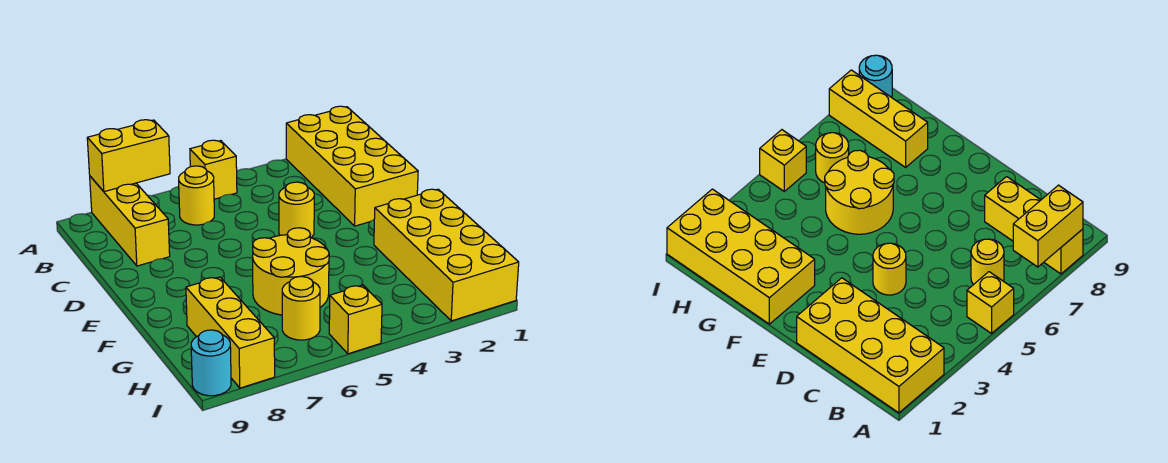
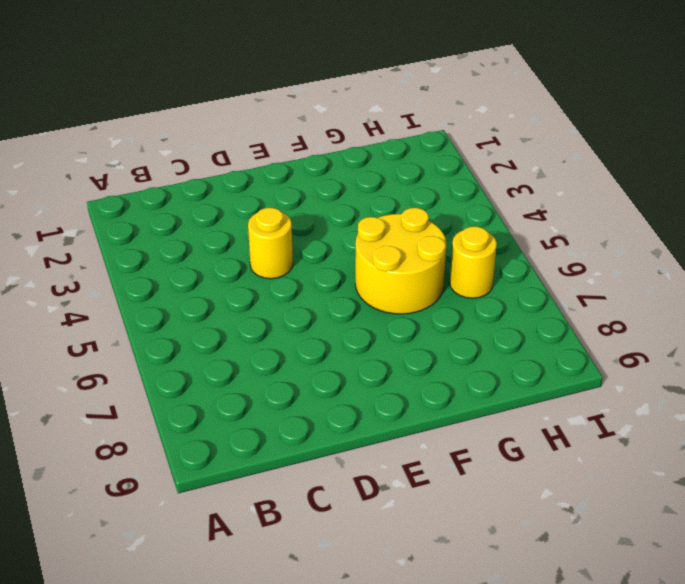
none -> yellow 2x4 brick [286,106,418,226]
none -> yellow 1x1 brick [190,140,237,199]
none -> yellow 1x3 brick [90,176,170,266]

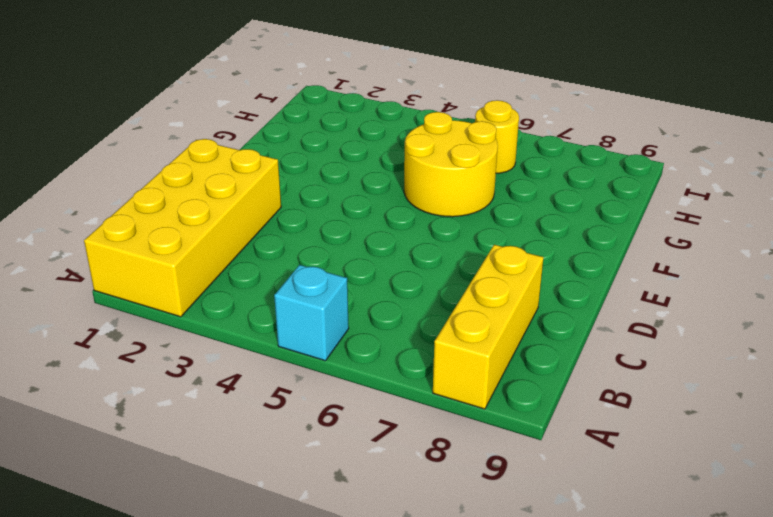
cyan 1x1 brick [274,265,349,361] -> yellow 1x1 brick [190,140,237,199]
none -> yellow 1x1 round brick [179,166,214,225]
none -> yellow 1x1 round brick [279,182,314,238]
none -> yellow 2x4 brick [374,189,519,321]

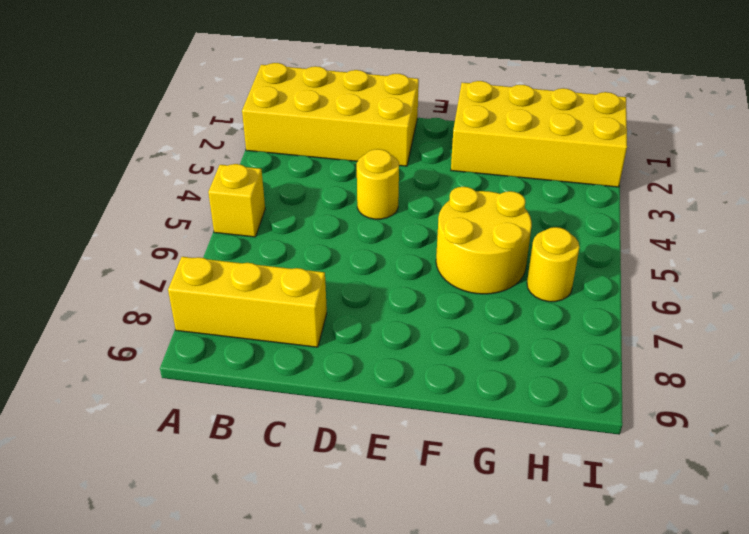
none -> yellow 1x1 round brick [179,166,214,225]
none -> yellow 1x3 brick [186,277,275,388]
none -> yellow 1x1 brick [329,285,382,354]

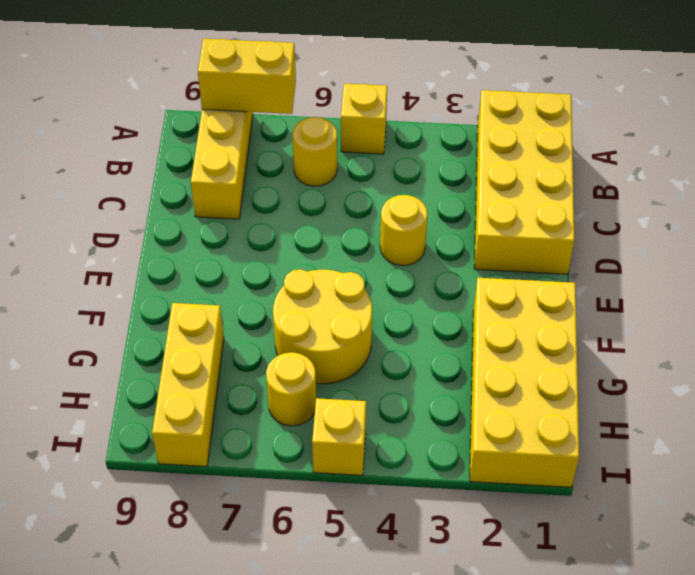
none -> cyan 1x1 round brick [191,330,231,396]

